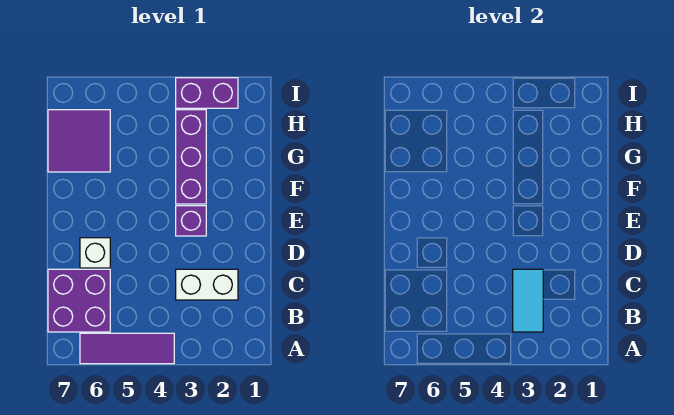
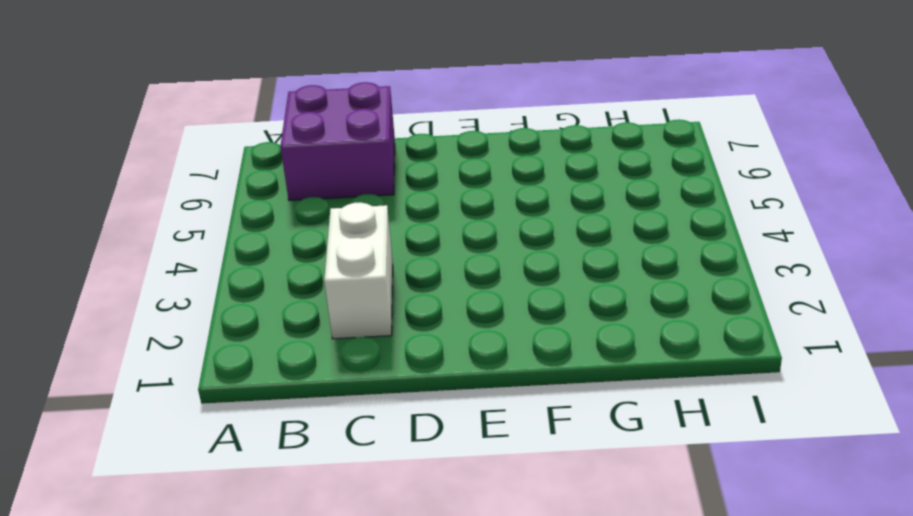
none -> purple 1x3 tile [80,333,174,364]
none -> white 1x1 brick [80,238,110,268]

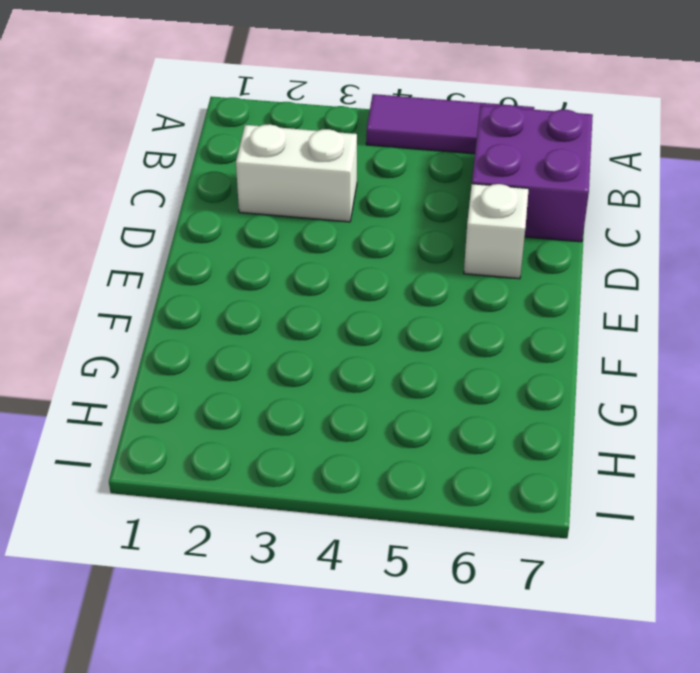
none -> purple 1x1 brick [176,206,206,236]
none -> purple 1x3 brick [176,110,206,204]

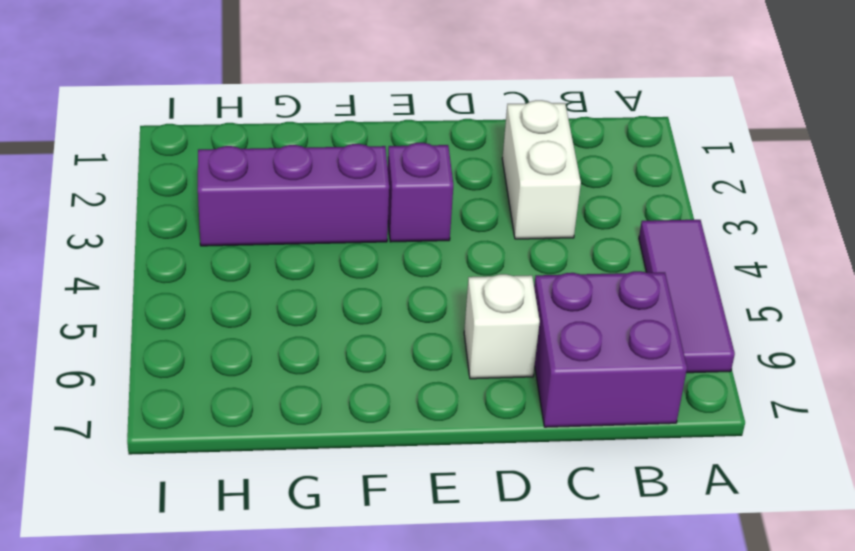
none -> purple 2x2 tile [48,110,110,172]
none -> purple 1x2 brick [176,78,238,108]

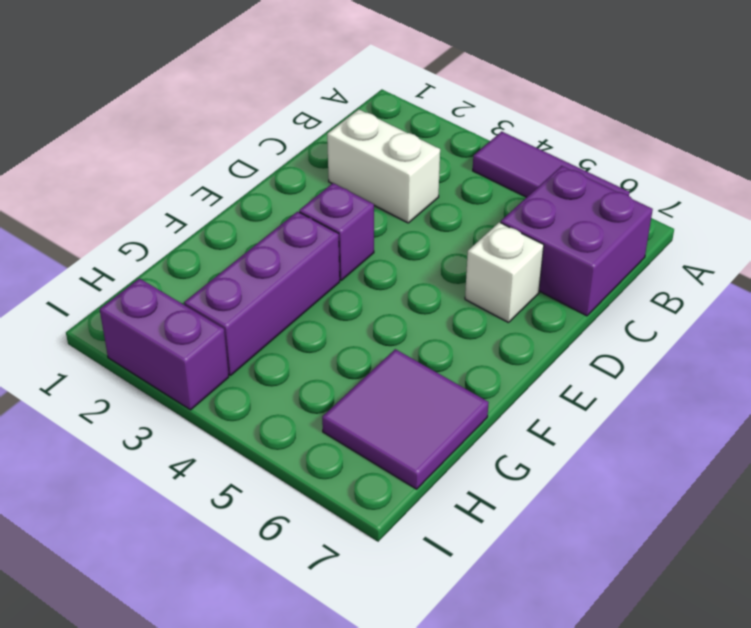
none -> cyan 1x2 tile [513,269,543,332]

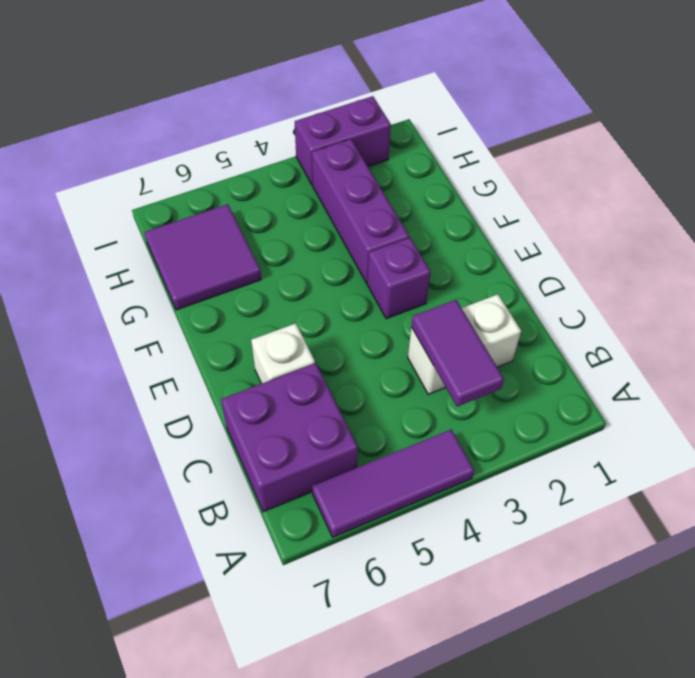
purple 1x2 tile [411,300,504,407] -> cyan 1x2 tile [513,269,543,332]

